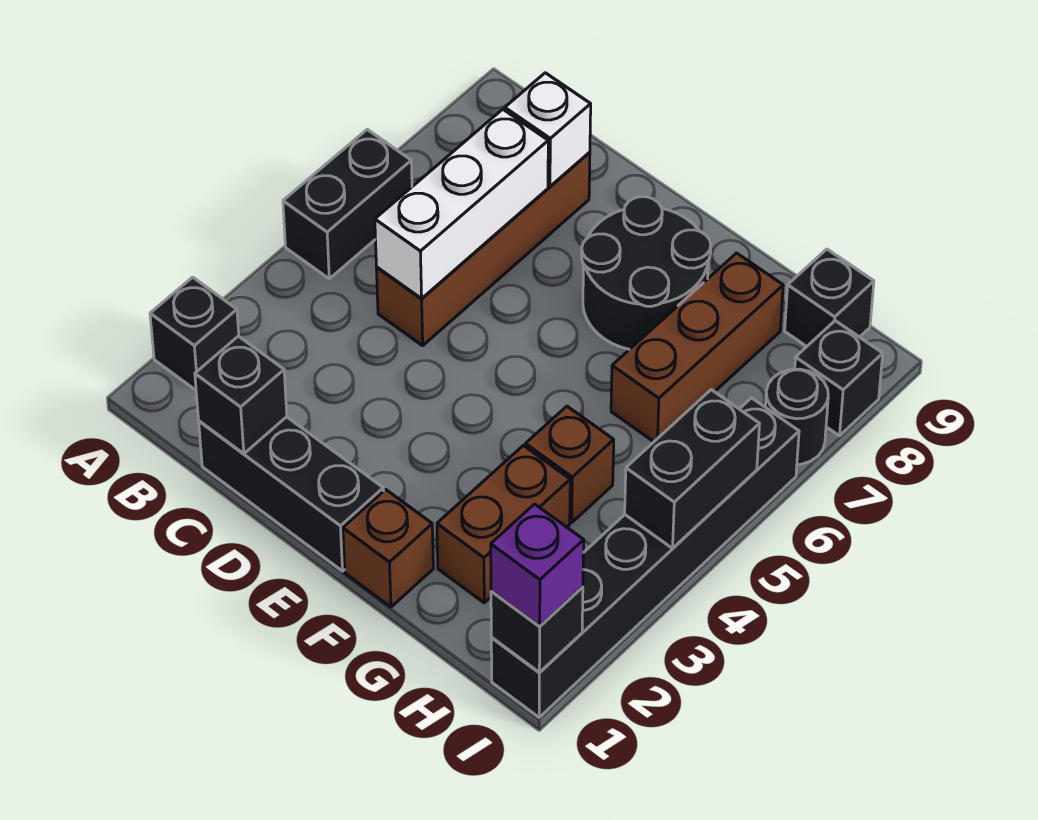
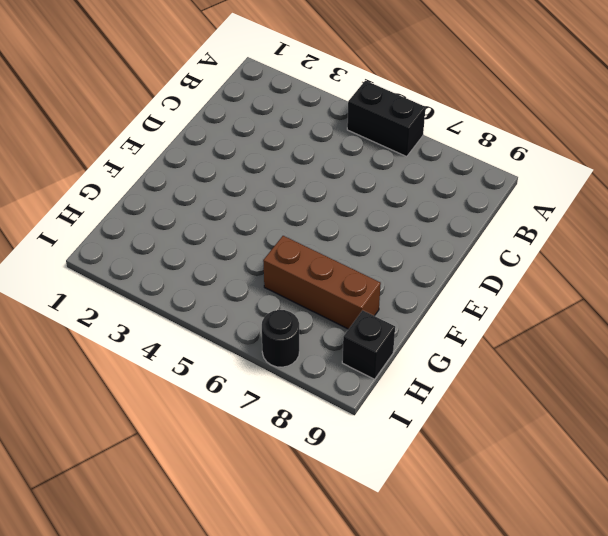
none -> black 1x1 brick [150,277,239,390]
none -> black 1x3 brick [199,417,383,571]
none -> brown 1x4 brick [376,152,590,346]

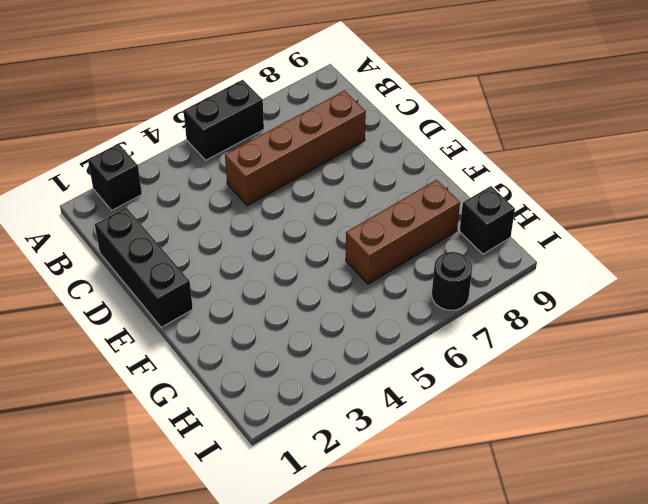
none -> black 2x2 round brick [582,197,711,350]
none -> brown 1x1 brick [343,490,433,607]
none -> brown 1x2 brick [437,445,570,603]

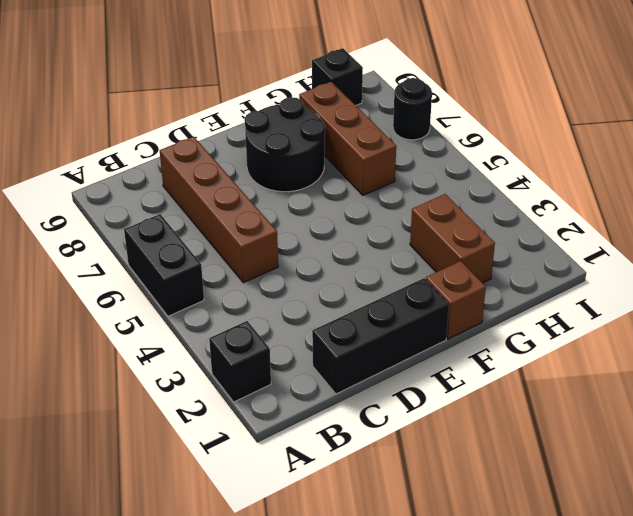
none -> brown 1x1 brick [525,406,614,522]
none -> black 1x6 brick [491,398,799,717]
none -> black 1x1 brick [795,321,883,436]

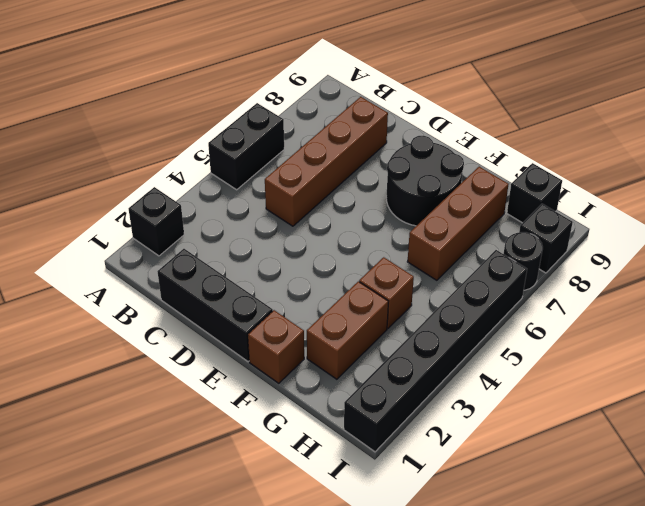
none -> black 1x1 brick [195,336,287,454]
none -> white 1x3 brick [375,109,548,299]
none -> white 1x1 brick [505,73,591,186]

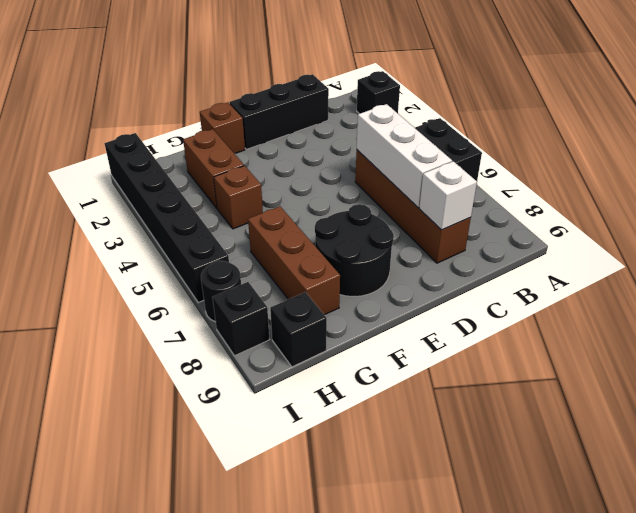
none -> black 1x1 brick [195,336,287,454]
none -> black 1x1 brick [491,587,583,672]
none -> black 1x2 brick [625,390,759,548]

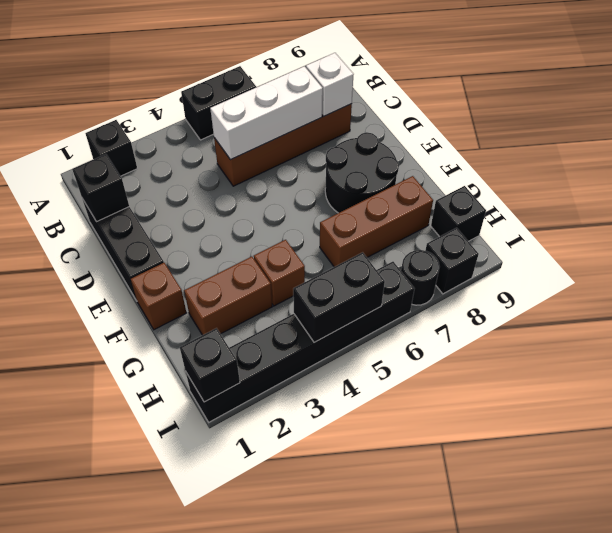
none -> purple 1x1 brick [491,504,584,626]

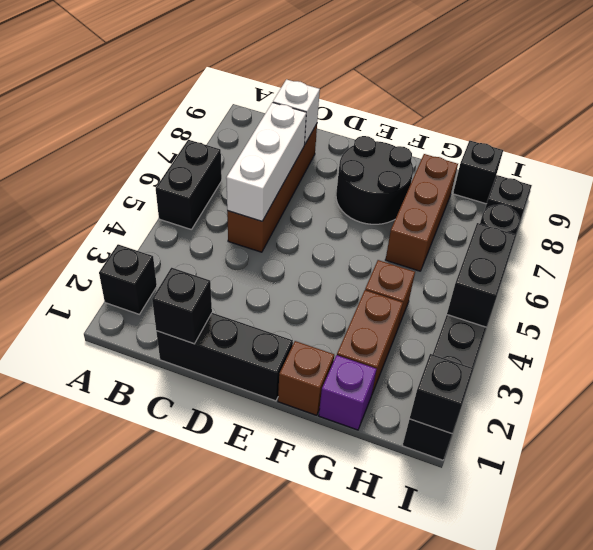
purple 1x1 brick [319,355,376,430] -> purple 1x1 brick moved to [491,504,584,626]

